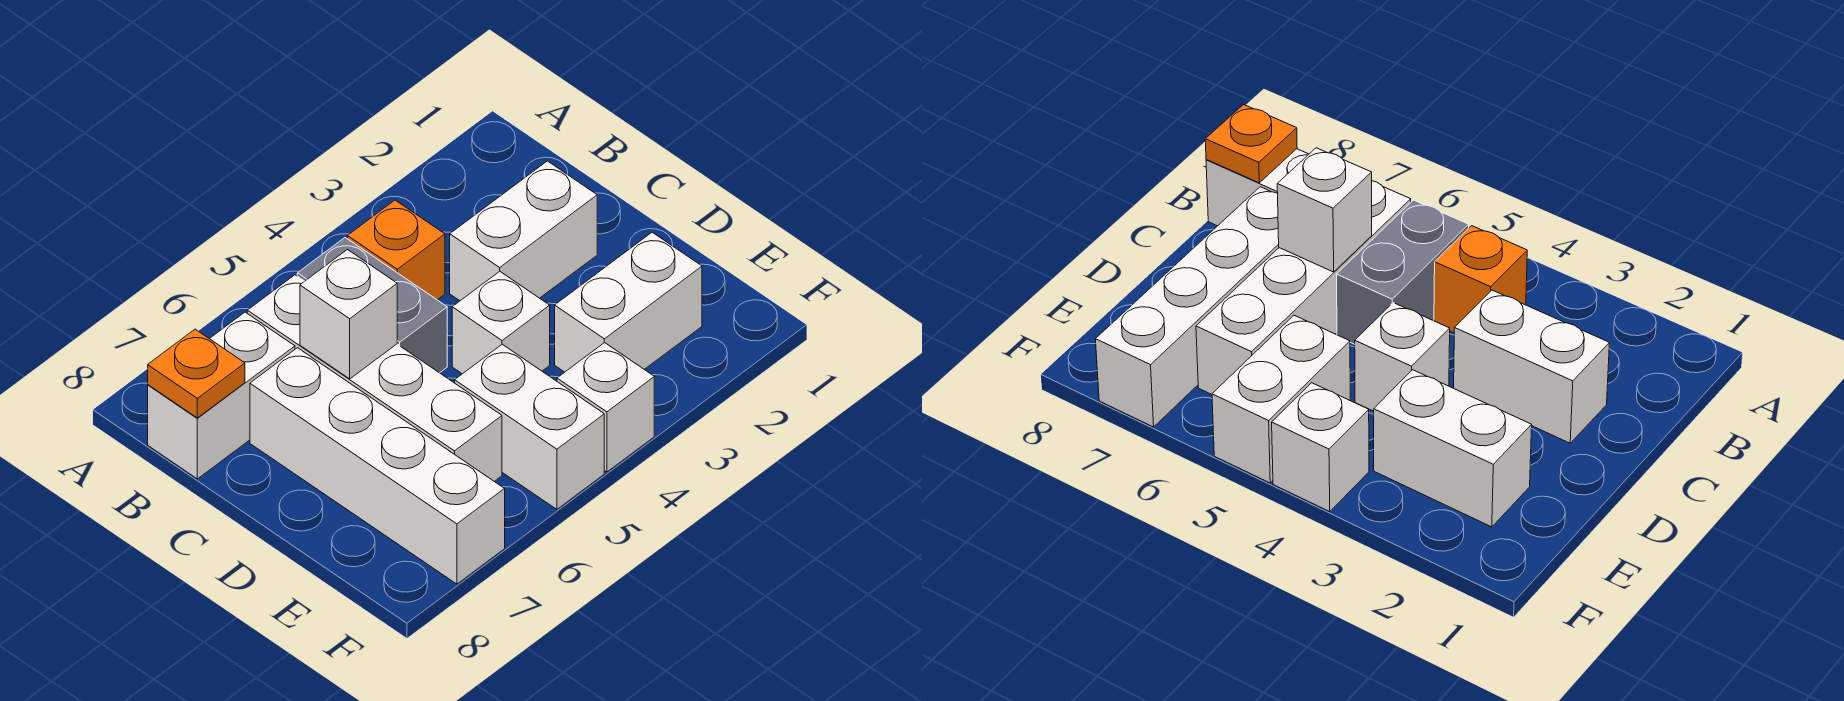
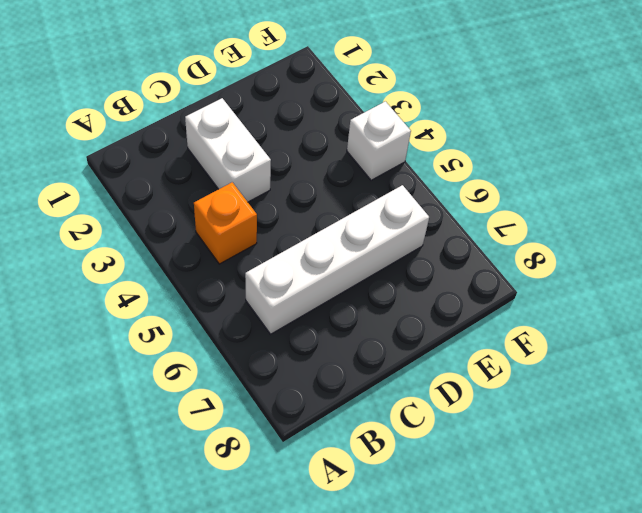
none -> grey 1x2 brick [297,238,447,373]
none -> white 1x2 brick [148,312,295,479]
none -> white 1x4 brick [250,348,505,584]

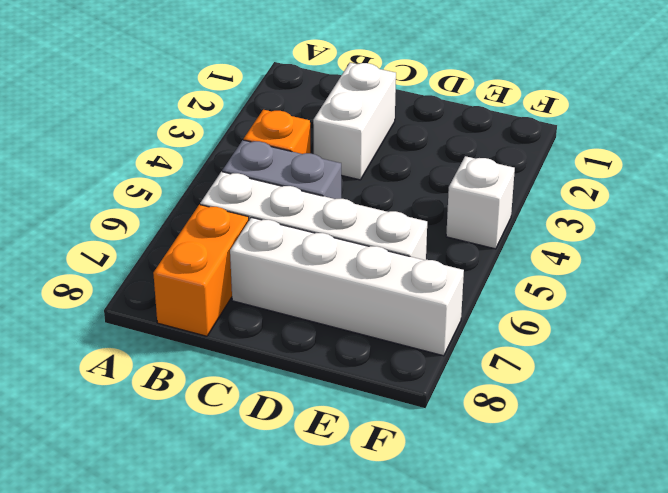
orange 1x2 brick [153,205,249,336] -> white 1x2 brick [148,312,295,479]
none -> white 1x1 brick [452,271,550,374]
none -> white 1x2 brick [555,232,702,372]
none -> white 1x2 brick [455,344,604,509]

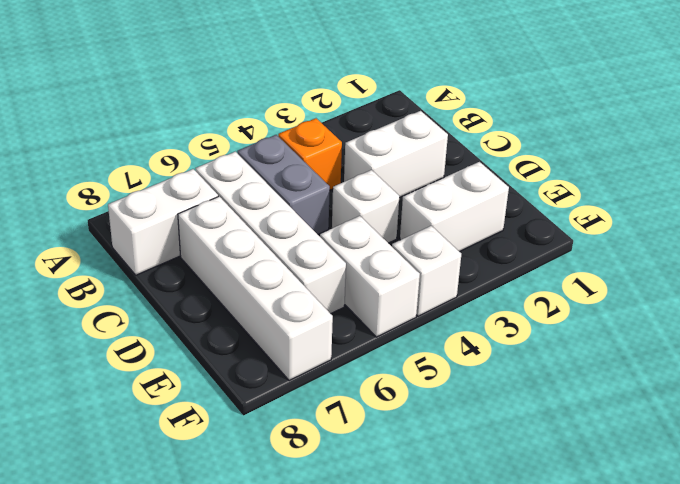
none -> orange 1x1 plate [148,329,245,418]
none -> white 1x1 brick [300,250,397,379]

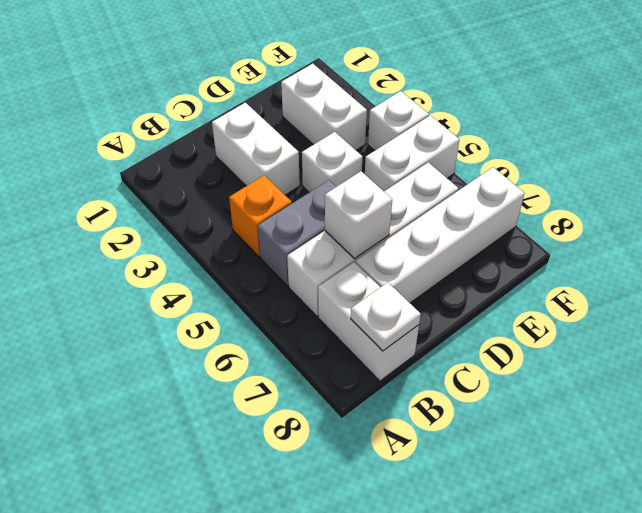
white 1x1 plate [351,282,421,351] -> orange 1x1 plate [148,329,245,418]

